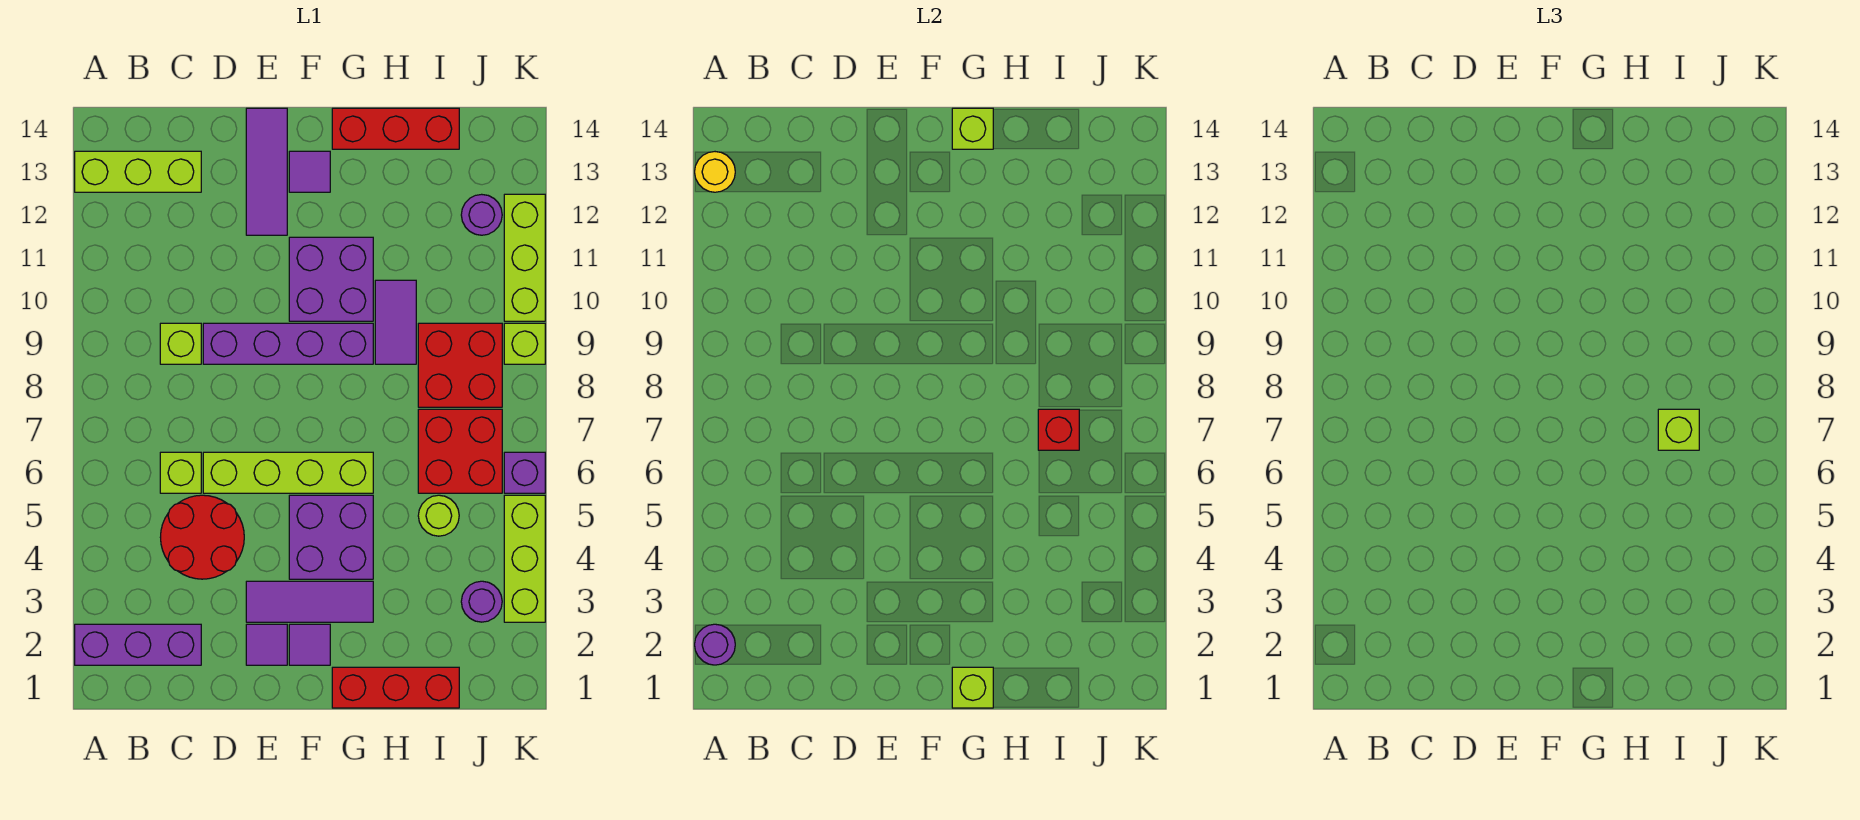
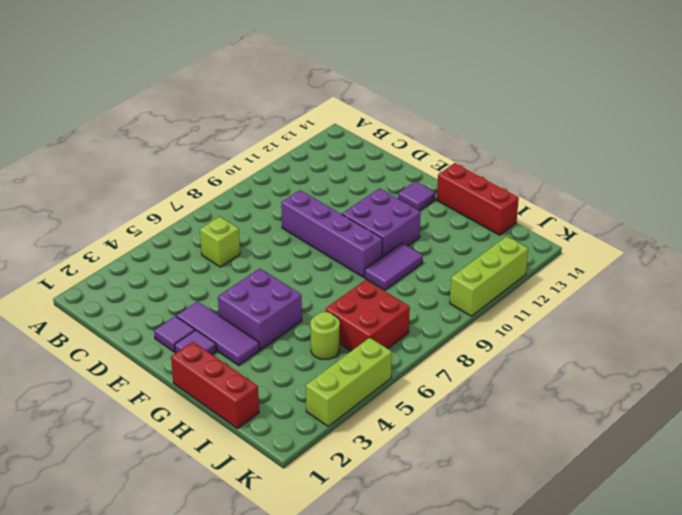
none -> purple 1x3 brick [75,624,201,665]
none -> lime 1x3 brick [75,151,201,192]
none -> red 2x2 round brick [160,495,244,579]
none -> lime 1x1 brick [160,323,201,364]

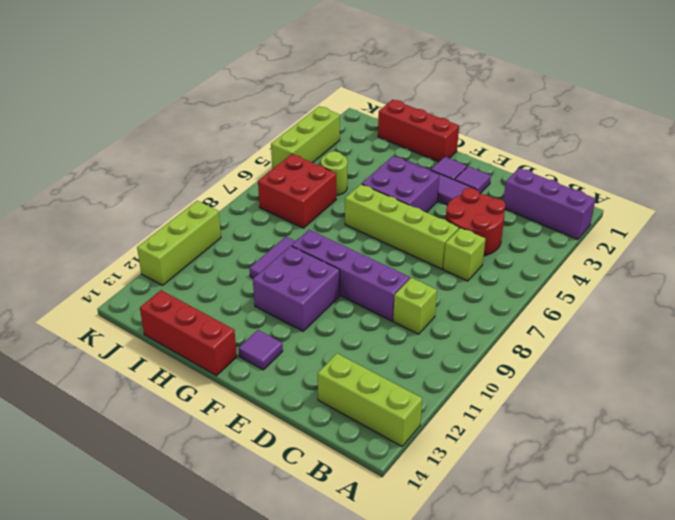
none -> purple 1x3 tile [246,108,287,235]
none -> red 2x2 brick [418,323,502,407]
none -> purple 1x1 round brick [461,581,502,622]
none -> purple 1x1 round brick [461,194,502,235]

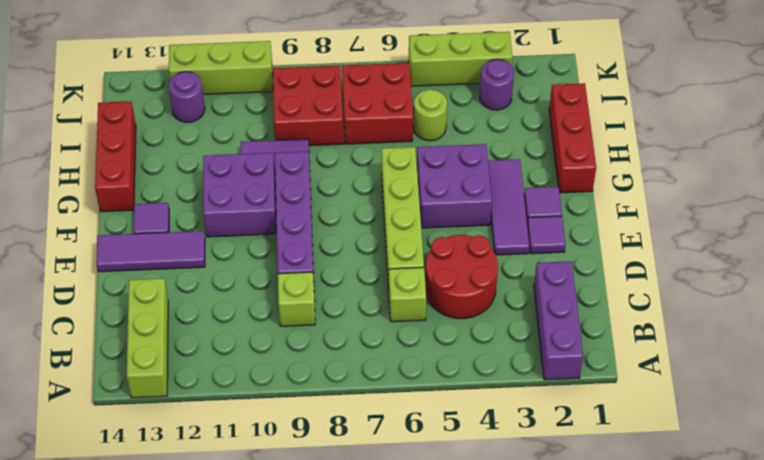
none -> purple 1x1 brick [504,452,545,493]
none -> lime 1x1 brick [504,323,545,364]
none -> purple 1x1 round brick [695,624,735,665]
none -> yellow 1x1 round brick [695,152,735,192]

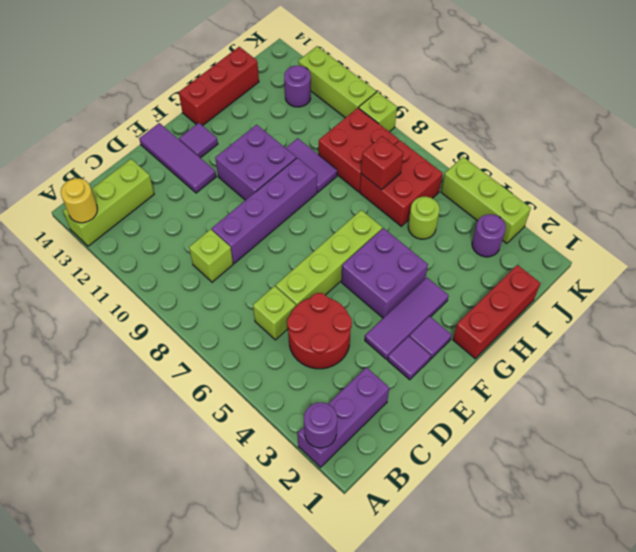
none -> purple 1x1 brick [504,452,545,493]
none -> lime 1x1 brick [952,667,993,708]
none -> lime 1x1 brick [952,108,993,149]
none -> lime 1x1 brick [1658,409,1699,450]

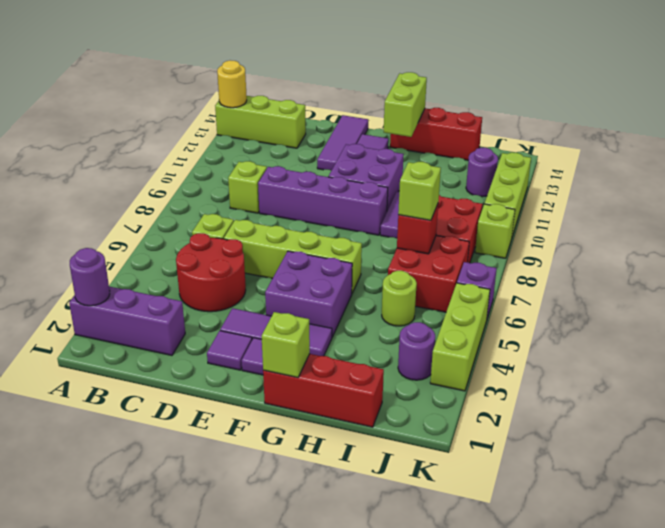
lime 1x2 brick [384,72,427,137] -> lime 1x1 brick [952,108,993,149]

